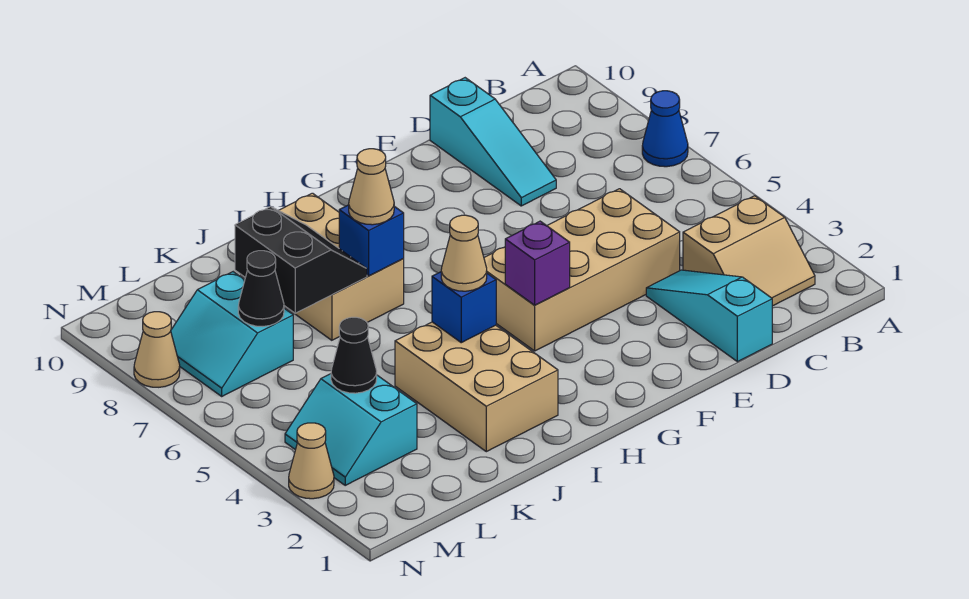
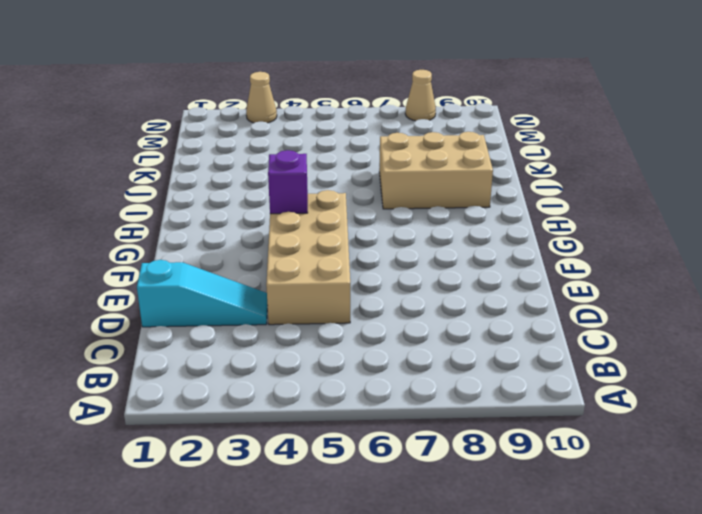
none -> blue 1x1 cone [642,91,688,167]
none -> tan 2x2 slope [683,196,815,306]
none -> cyan 1x3 slope [430,78,556,206]

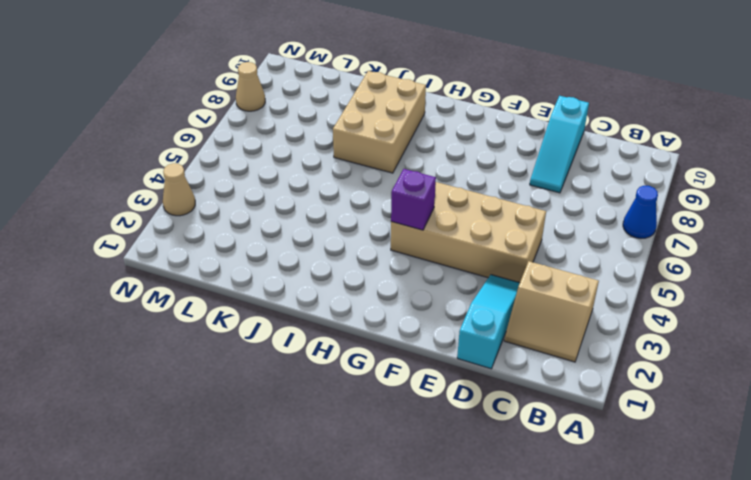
none -> tan 2x3 brick [395,322,558,452]
none -> cyan 2x2 slope [285,374,417,485]
none -> cyan 2x2 slope [171,272,293,396]

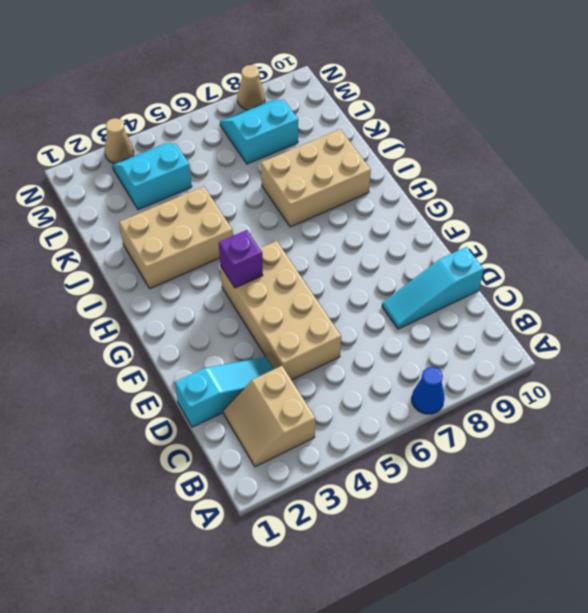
none -> blue 1x1 brick [432,272,496,343]
none -> blue 1x1 brick [339,205,404,276]
none -> black 2x2 slope [235,207,367,313]

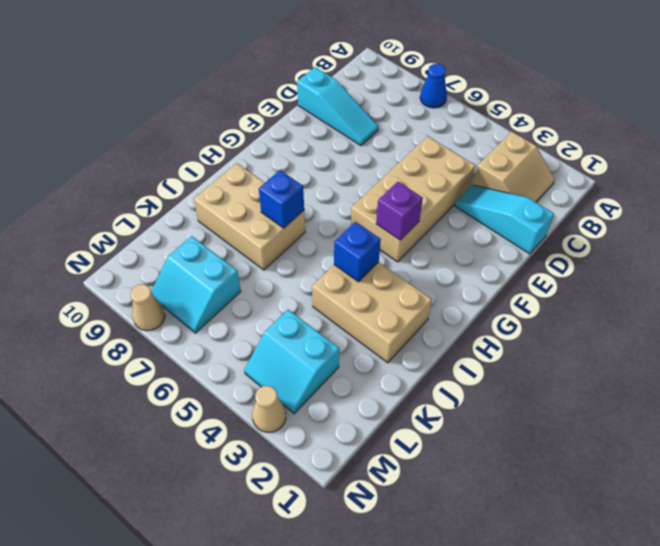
none -> black 2x2 slope [235,207,367,313]
none -> black 1x1 cone [331,317,377,393]
none -> black 1x1 cone [238,251,284,327]

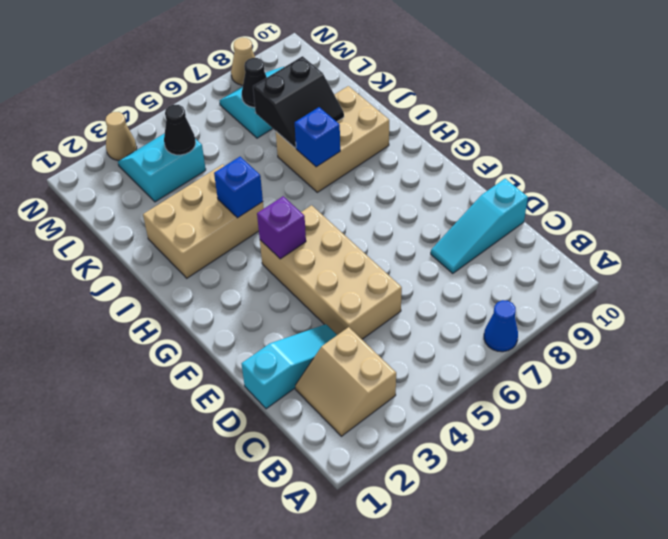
none -> tan 1x1 cone [441,215,487,291]
none -> tan 1x1 cone [349,149,394,225]

